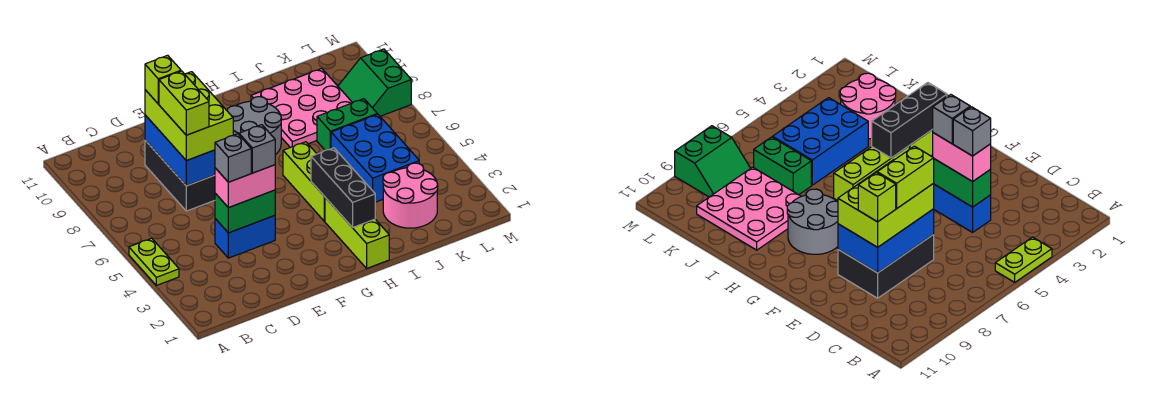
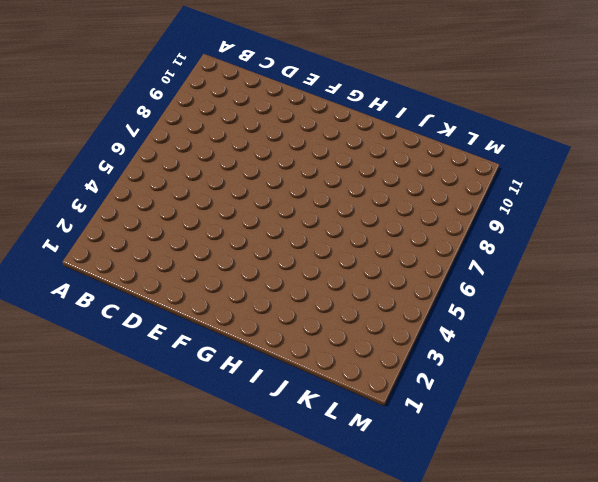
none -> lime 1x2 plate [129,238,179,285]
none -> blue 1x2 brick [215,216,275,258]
none -> black 2x3 brick [145,140,215,211]

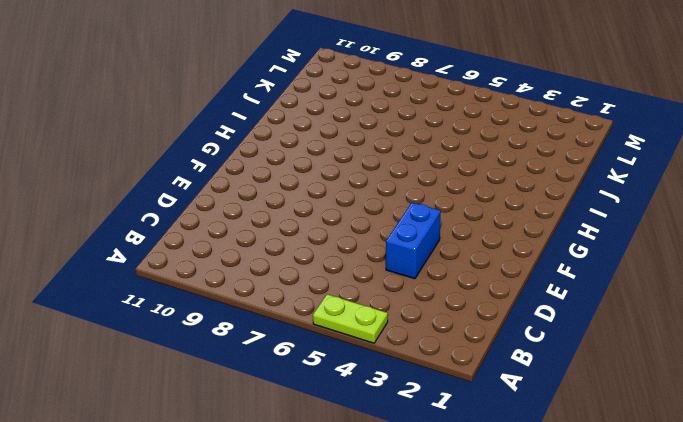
none -> black 2x3 brick [145,140,215,211]
none -> grey 2x2 round brick [227,97,281,155]
none -> lime 1x3 brick [325,198,389,268]

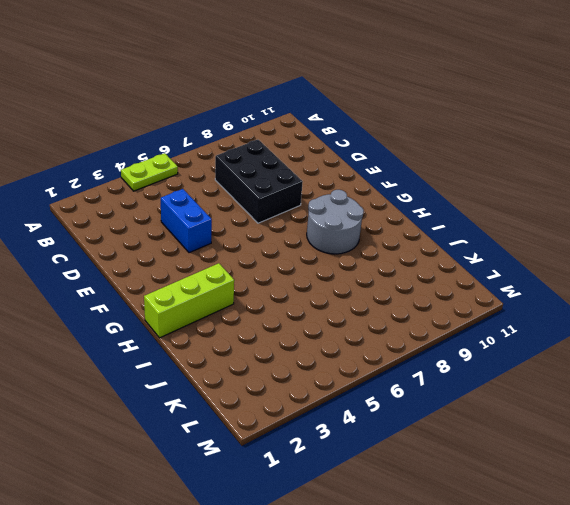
black 2x3 brick [215,140,303,223] -> black 2x3 brick turned to [145,140,215,211]
none -> lime 1x3 brick [283,142,325,222]
none -> pink 3x3 plate [251,69,352,148]
none -> pink 2x2 round brick [383,163,438,228]

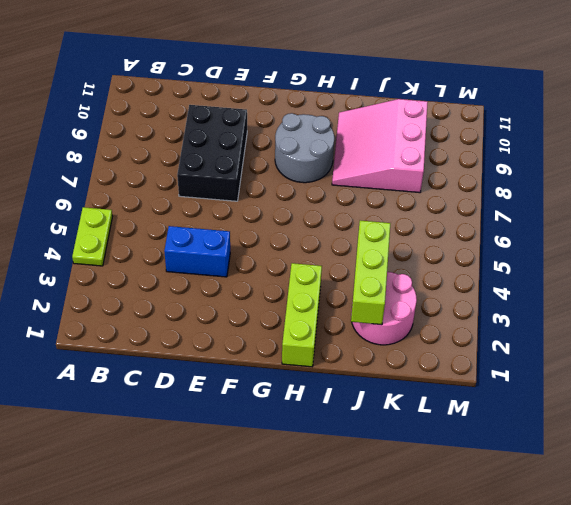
pink 3x3 slope [332,99,428,193] -> pink 3x3 plate [251,69,352,148]
lime 1x3 brick [351,221,390,325] -> lime 1x3 brick moved to [283,142,325,222]
none -> blue 2x3 brick [331,114,419,202]
none -> green 1x2 brick [317,99,377,150]
none -> green 2x2 slope [338,49,411,116]

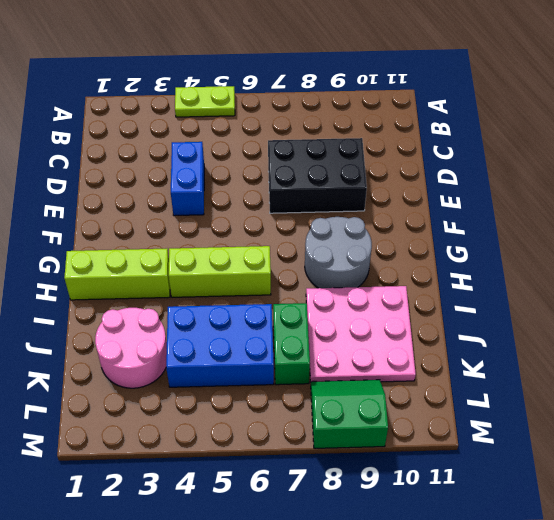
none -> green 1x2 brick [215,190,275,233]
none -> blue 2x3 brick [145,115,215,186]
none -> black 1x3 brick [311,148,375,228]

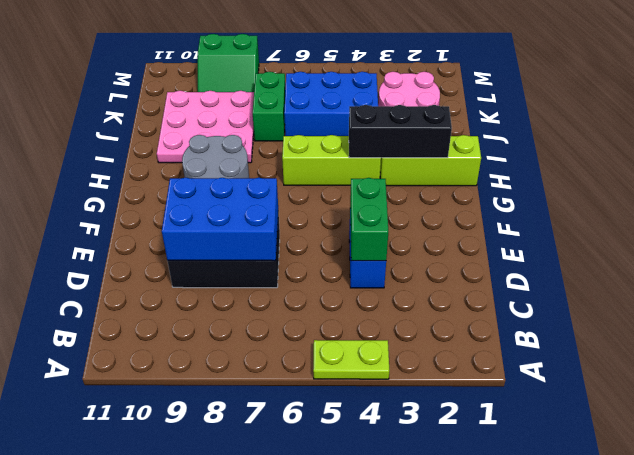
none -> pink 1x2 brick [215,165,275,208]
none -> lime 2x3 brick [145,72,233,161]
none -> grey 1x1 brick [215,134,251,182]

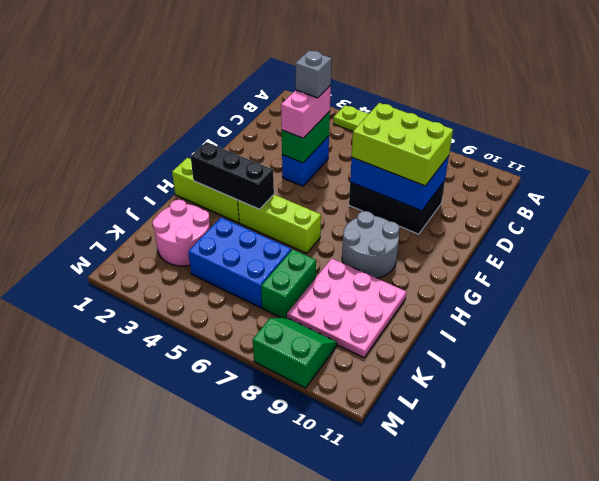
none -> lime 1x2 brick [159,71,209,135]
none -> lime 1x1 brick [145,55,181,104]
none -> grey 1x1 brick [239,125,275,173]

